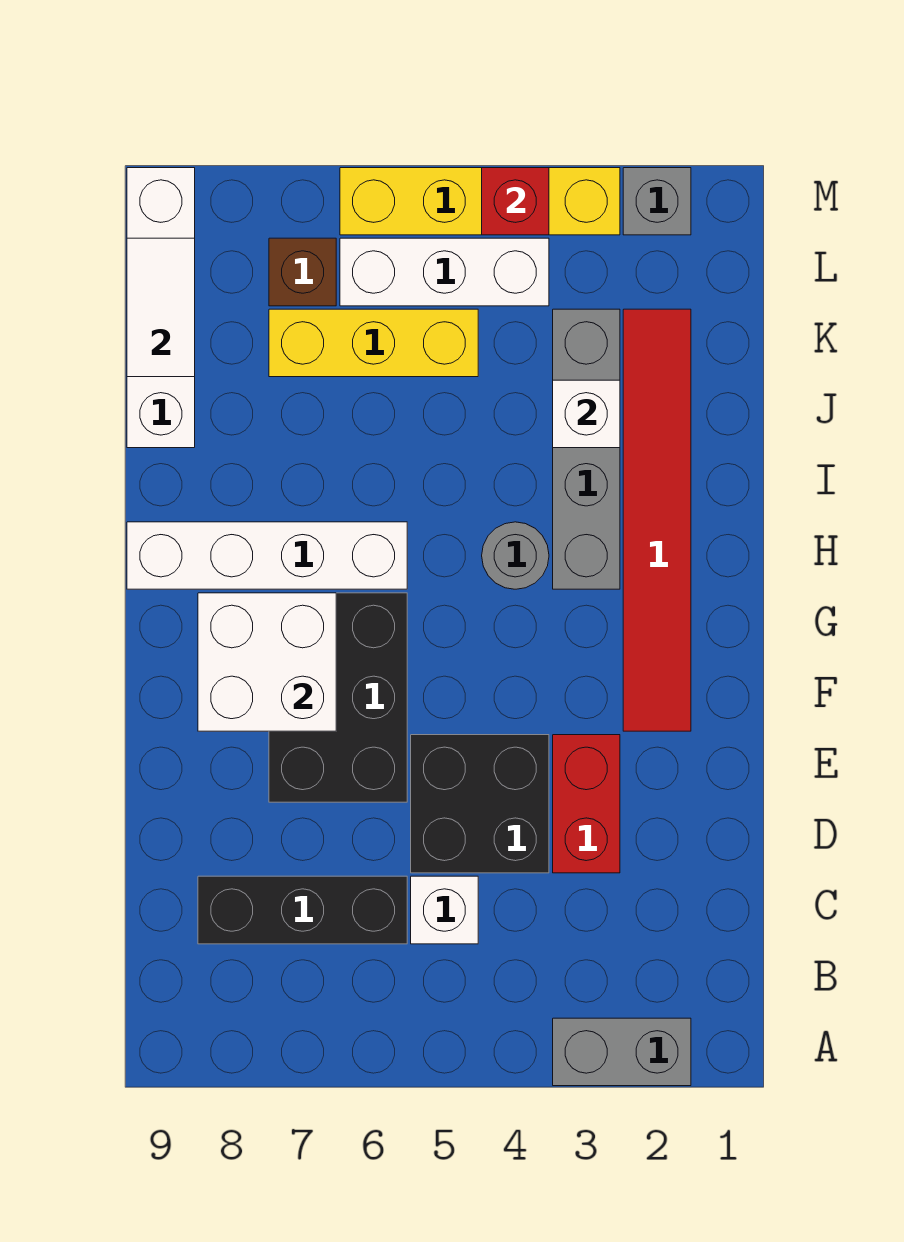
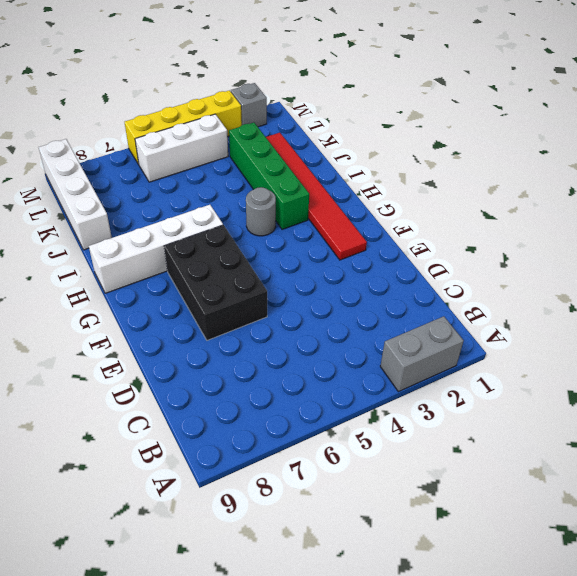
green 1x4 brick [229,123,309,230] -> grey 1x4 brick [553,309,620,589]
none -> white 1x1 brick [411,876,478,944]
none -> black 1x3 brick [198,876,407,944]
none -> red 1x2 brick [553,735,620,873]

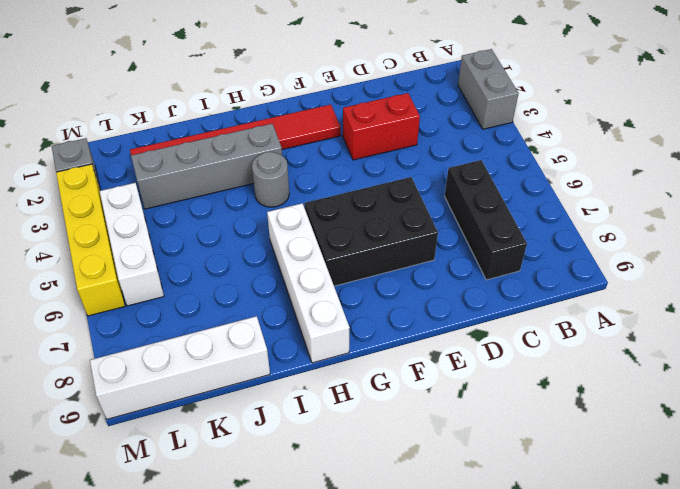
none -> white 1x1 brick [411,876,478,944]
none -> black 2x2 brick [411,735,549,873]
none -> yellow 1x3 brick [269,309,478,377]

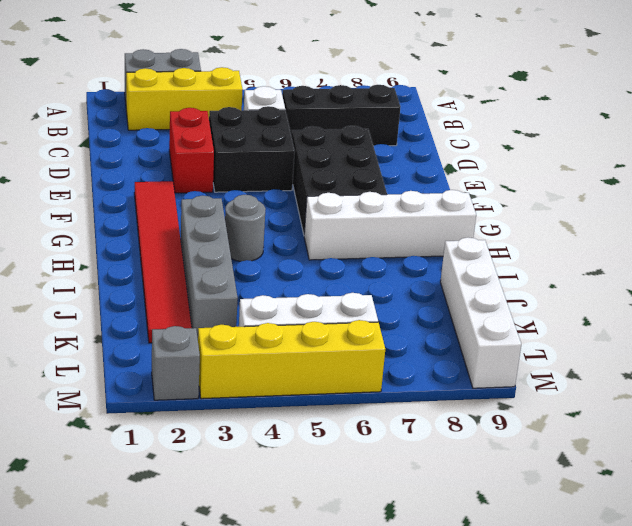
yellow 1x3 brick [126,67,243,130] -> yellow 1x3 brick moved to [269,309,478,377]
none -> brown 1x1 brick [269,238,336,306]
none -> white 2x2 brick [198,593,336,731]
none -> white 1x1 brick [553,380,620,448]

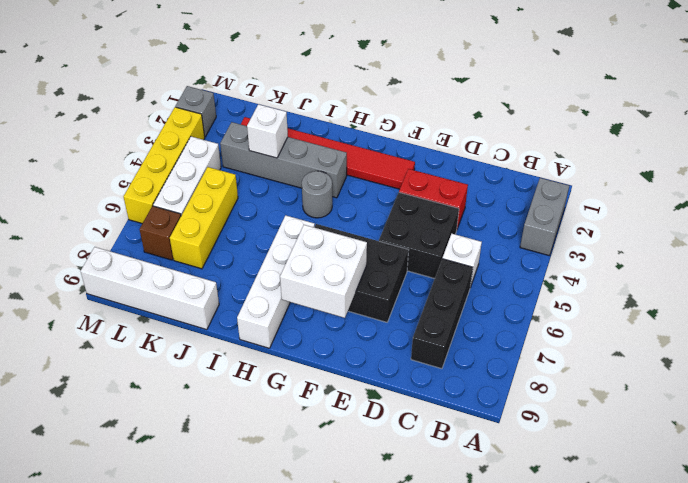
none -> white 1x2 tile [127,238,195,377]
none -> red 1x1 brick [482,168,549,235]

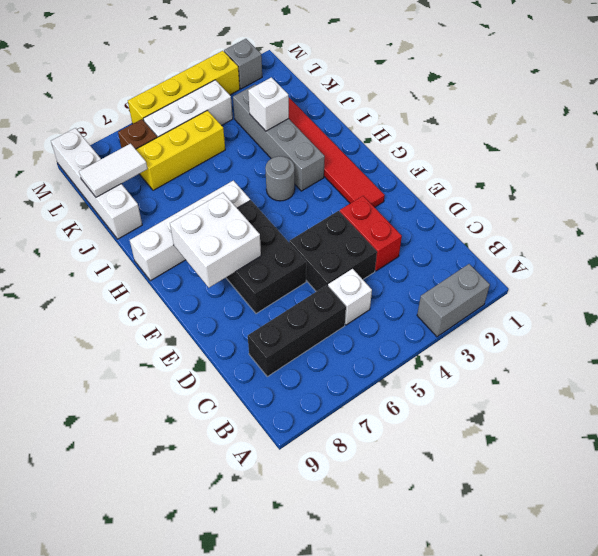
white 1x2 tile [79,144,147,197] -> white 1x2 tile turned to [127,238,195,377]
none -> red 1x1 brick [482,168,549,235]

